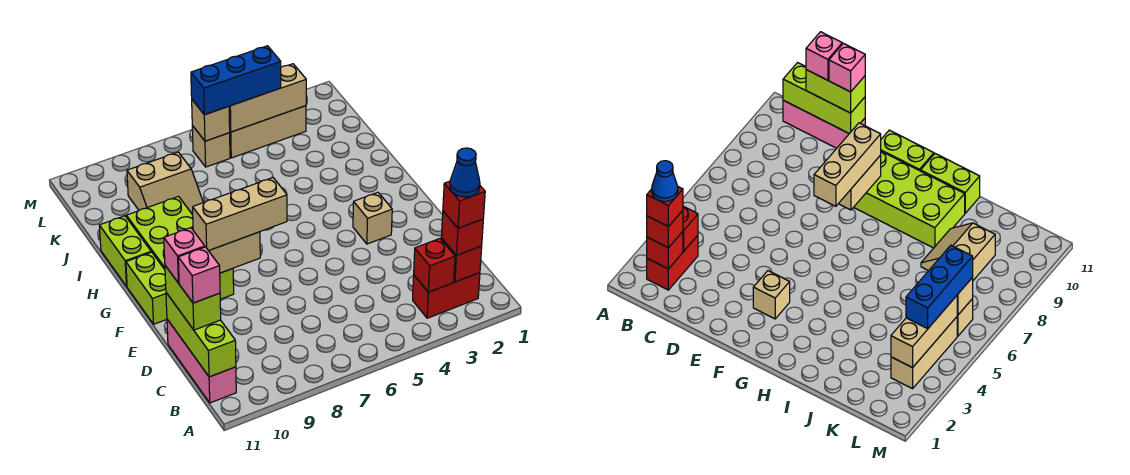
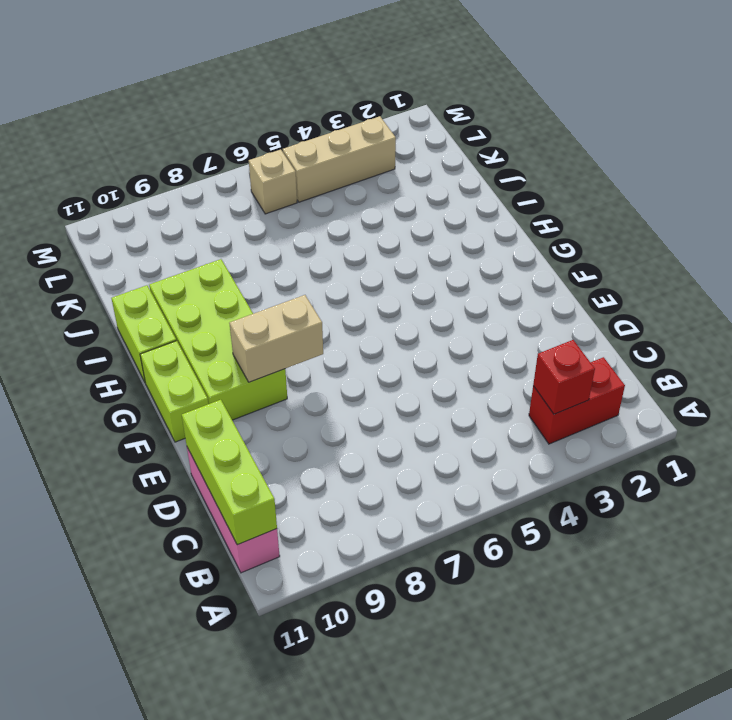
none -> tan 1x1 brick [353,192,392,244]
none -> tan 2x2 slope [127,152,203,215]
none -> red 1x1 brick [441,238,482,282]

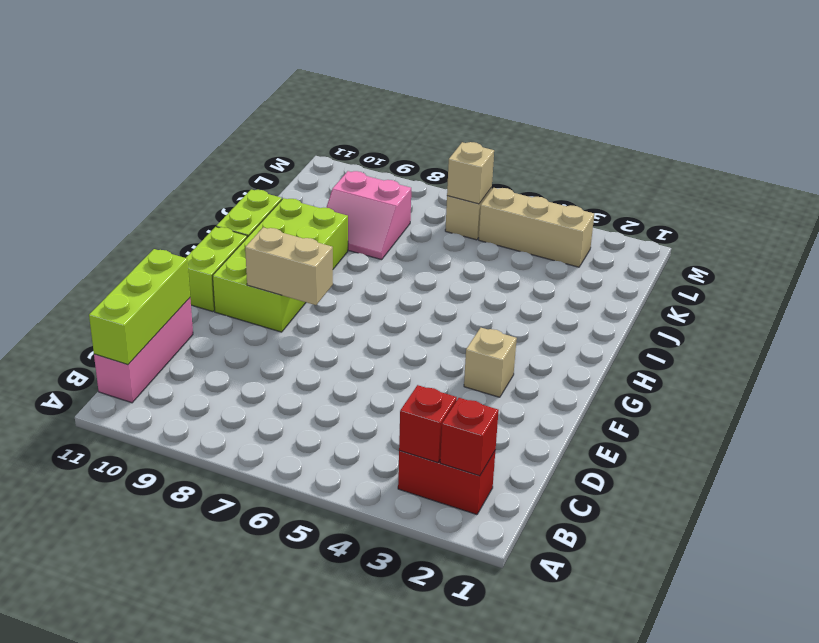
pink 2x2 slope [326,171,411,260] -> tan 2x2 slope [127,152,203,215]
none -> tan 1x3 brick [229,64,306,132]
none -> red 1x1 brick [441,211,483,255]
none -> lime 1x2 brick [165,266,221,330]

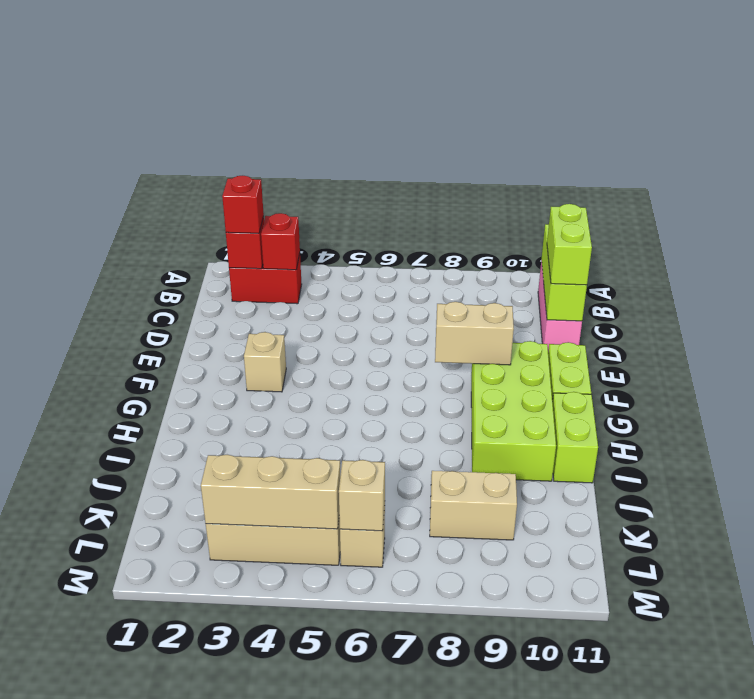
none -> tan 1x3 brick [193,178,287,251]
none -> blue 1x3 brick [191,46,281,115]
none -> red 1x1 brick [443,181,485,228]

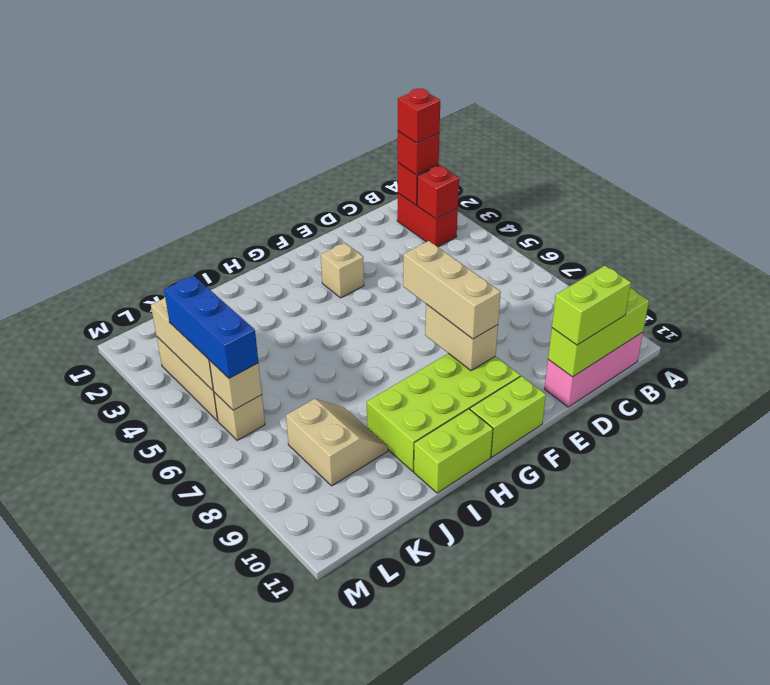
none -> pink 1x1 brick [178,247,220,303]
none -> pink 1x1 brick [164,228,205,283]
none -> blue 1x1 cone [450,148,480,197]

